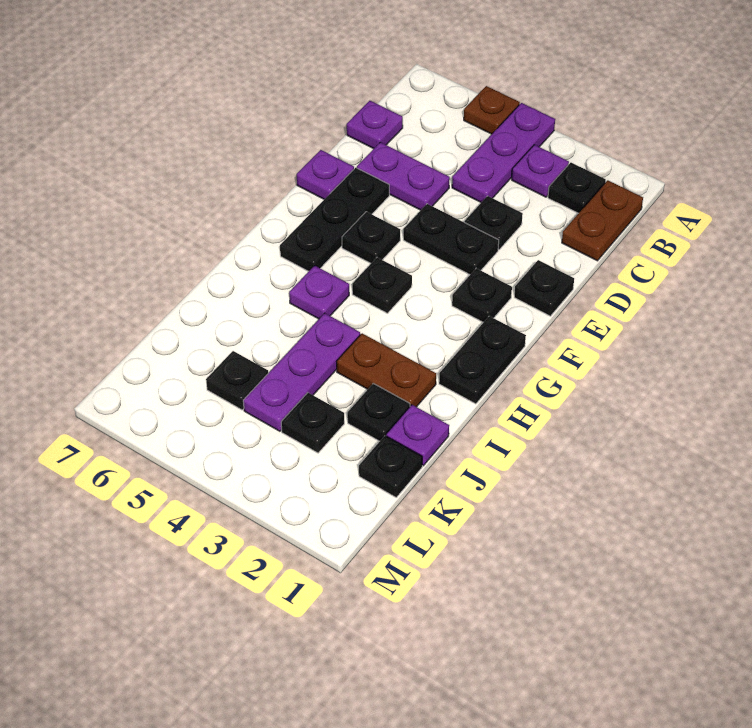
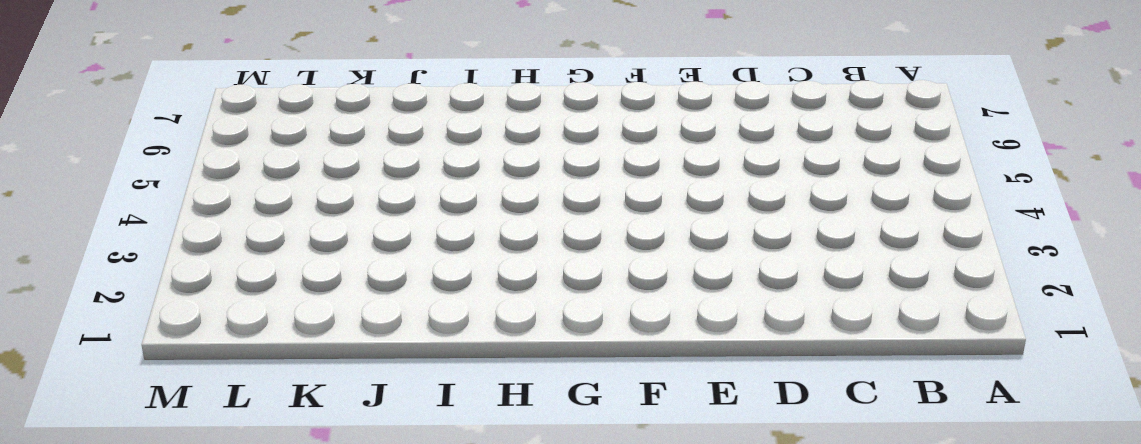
none -> purple 1x3 plate [452,103,555,202]
none -> brown 1x1 plate [464,86,520,134]
none -> brown 1x2 plate [562,180,643,261]

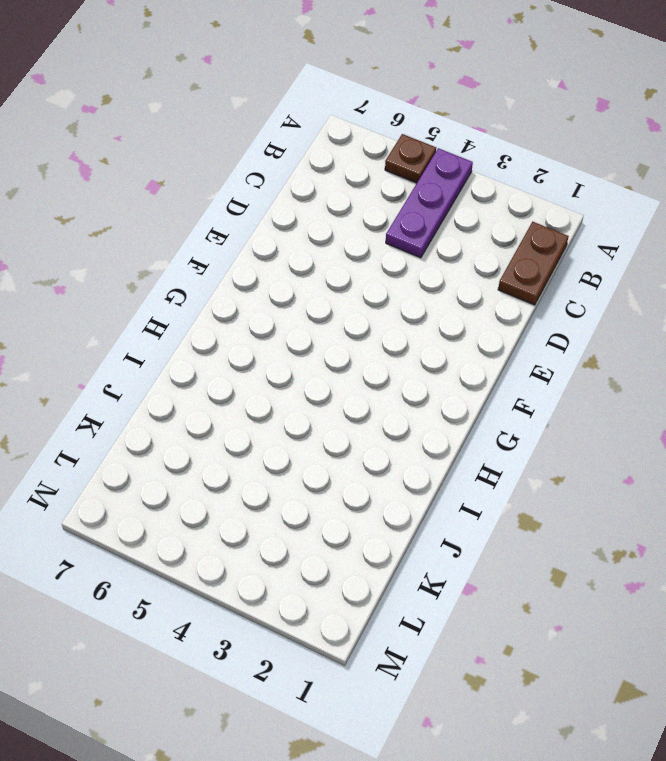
none -> black 1x1 plate [548,163,606,213]
none -> purple 1x1 plate [512,145,569,197]
none -> purple 1x1 plate [347,101,403,149]

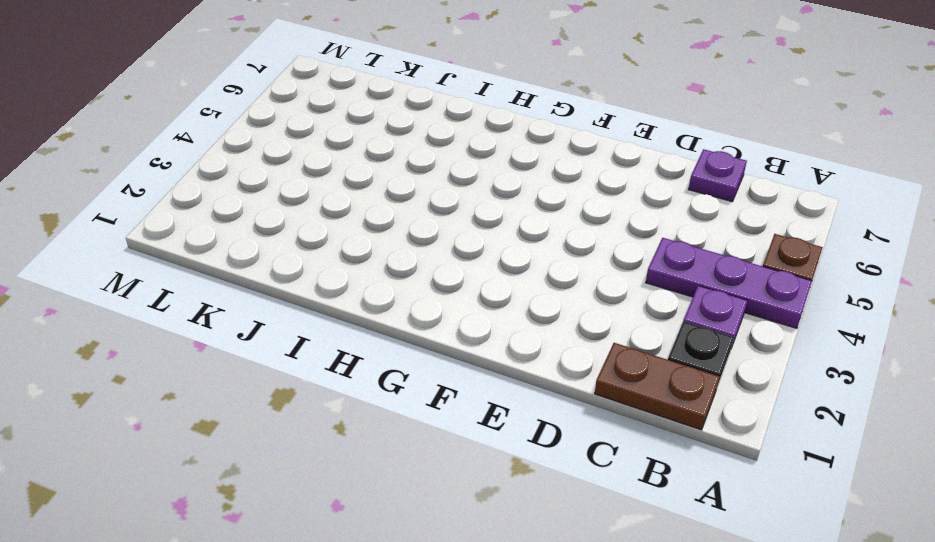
none -> black 1x1 plate [465,196,523,250]
none -> purple 1x2 plate [357,142,450,210]
none -> black 1x1 plate [514,260,574,316]

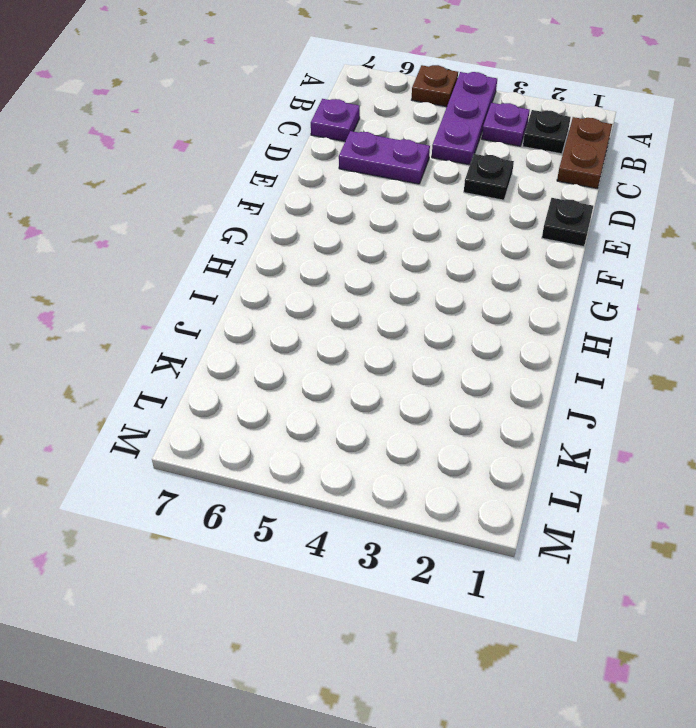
none -> black 1x2 plate [403,204,499,275]
none -> black 1x3 plate [280,168,389,271]
none -> purple 1x1 plate [297,150,354,199]

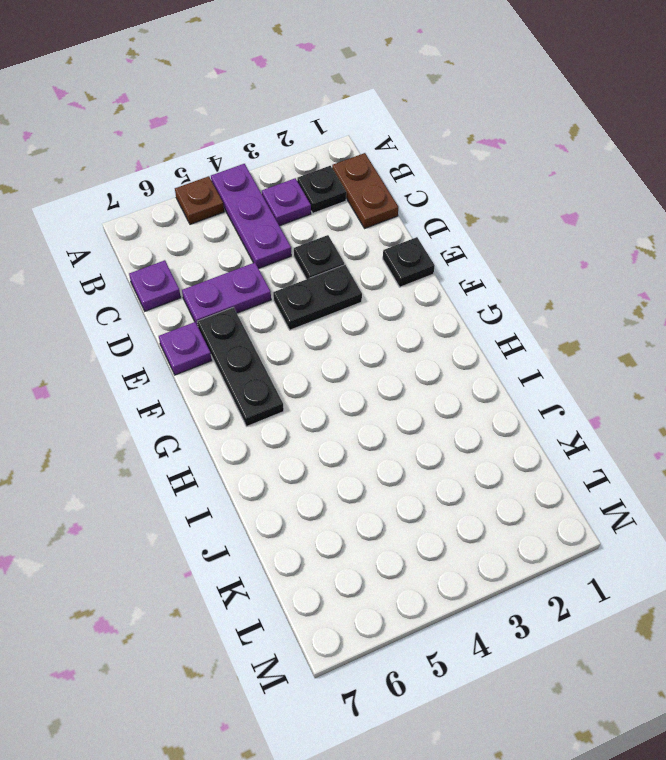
none -> black 1x1 plate [452,268,512,322]
none -> black 1x1 plate [342,212,400,263]
none -> black 1x2 plate [439,316,526,404]

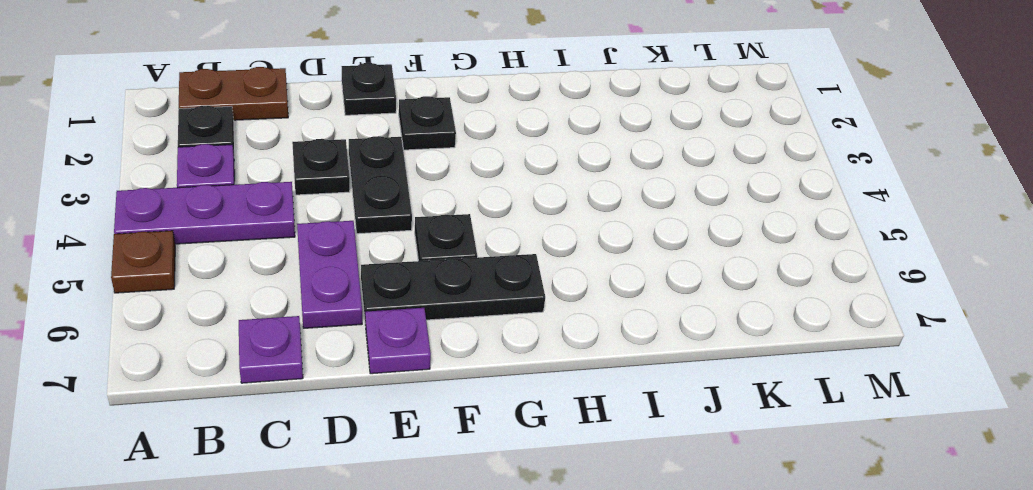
none -> black 1x2 plate [439,316,526,404]
none -> black 1x1 plate [352,257,412,313]
none -> purple 1x1 plate [289,266,349,319]

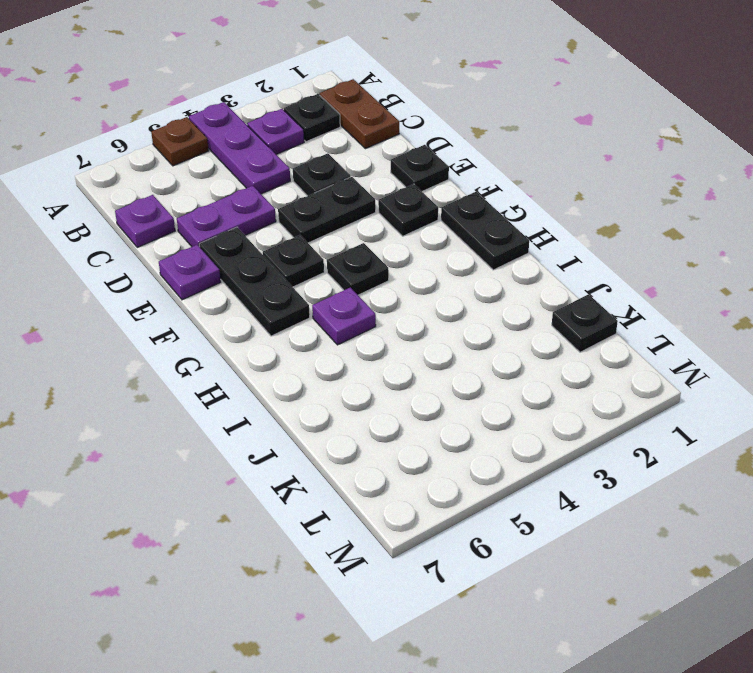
none -> brown 1x2 plate [336,333,436,407]
none -> purple 1x3 plate [243,313,360,431]
none -> purple 1x1 plate [386,405,449,466]

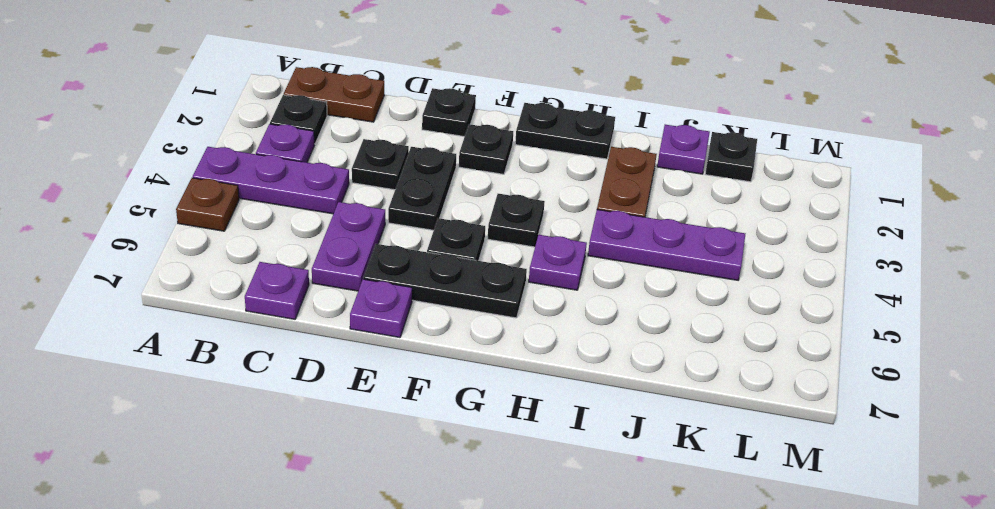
none -> black 1x1 plate [347,383,410,441]
none -> black 1x1 plate [281,393,344,453]
none -> black 1x1 plate [206,351,268,410]

